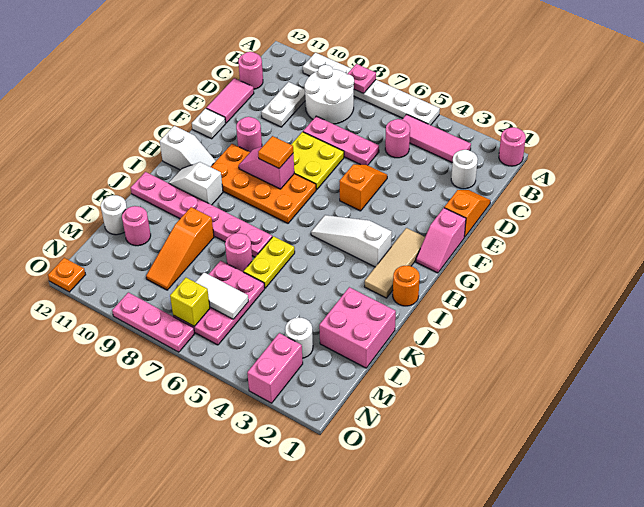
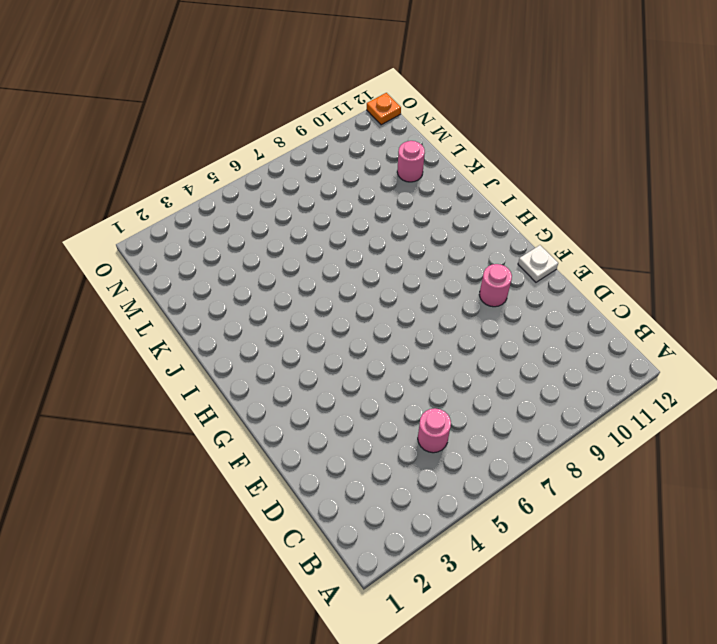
none -> pink 1x1 round brick [499,127,526,166]
none -> white 1x6 plate [303,53,440,125]
none -> pink 1x3 tile [402,114,471,163]
none -> white 2x2 round brick [304,65,354,124]

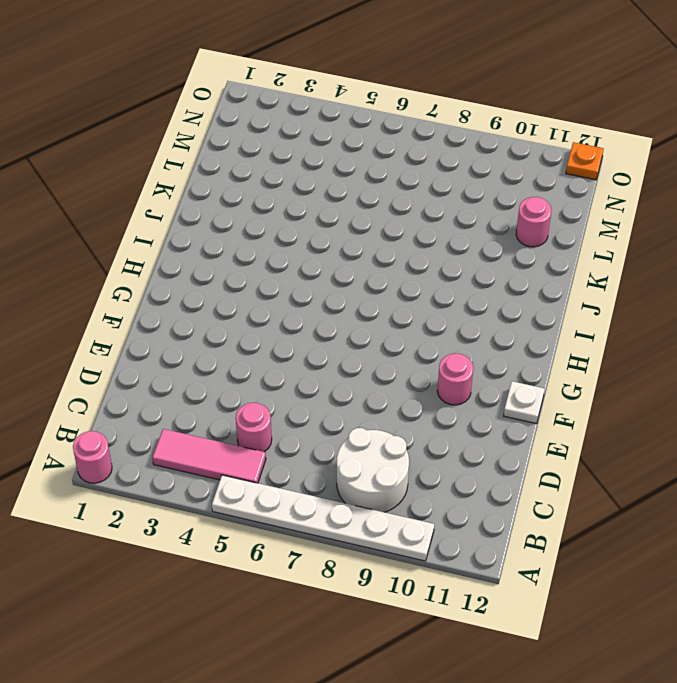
none -> white 1x1 round brick [451,150,478,189]
none -> white 1x2 plate [261,82,305,127]
none -> pink 1x1 round brick [238,52,263,89]
none -> orange 1x2 slope [444,190,491,237]

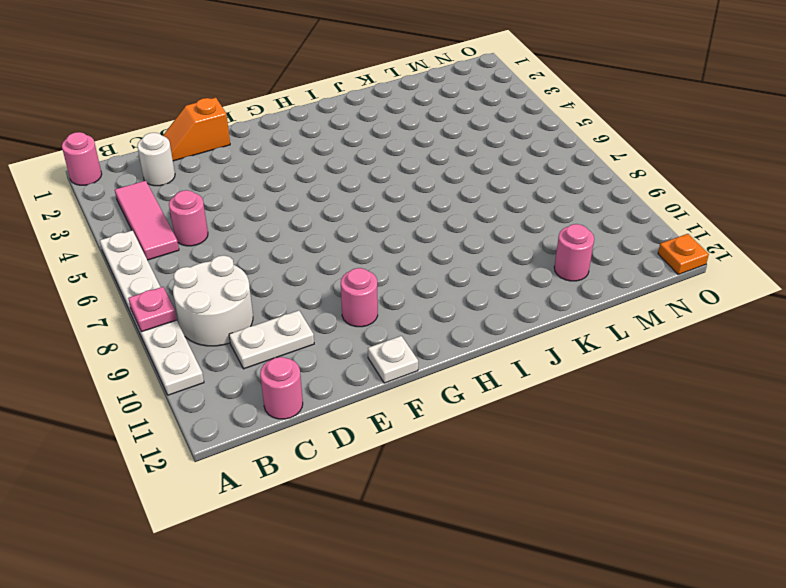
none -> pink 1x3 plate [303,116,379,165]
none -> pink 1x2 tile [206,78,254,123]
none -> orange 1x2 slope [339,164,387,211]
none -> yellow 2x2 plate [291,132,344,190]

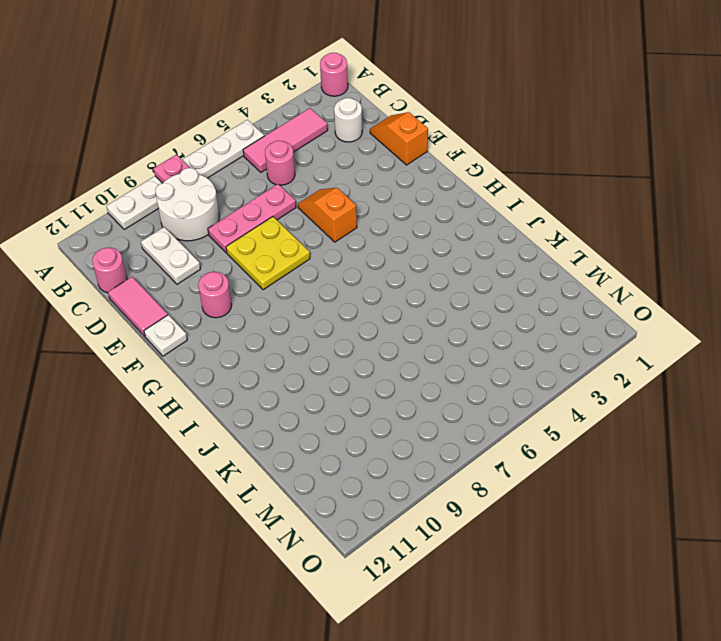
none -> pink 1x2 slope [416,208,466,273]
none -> tan 1x3 tile [364,228,425,298]
none -> orange 2x4 plate [211,144,316,223]
none -> white 1x3 slope [311,215,392,267]

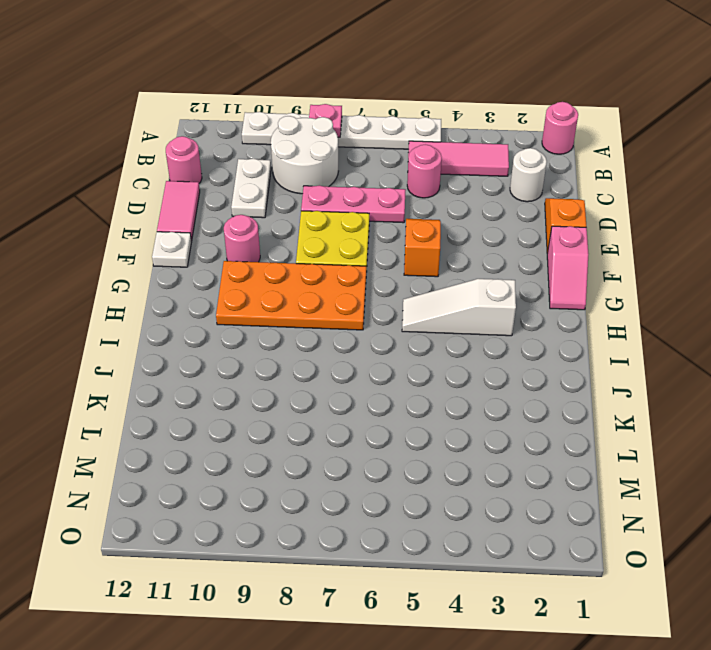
none -> tan 1x3 tile [364,228,425,298]
none -> white 1x2 slope [160,126,216,170]
none -> orange 1x1 round brick [393,266,420,306]
none -> white 1x2 slope [169,162,223,205]

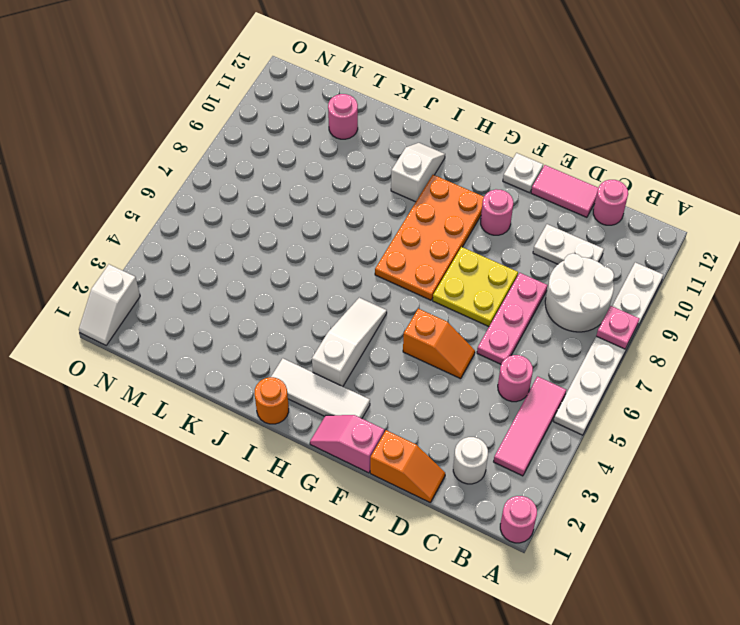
white 1x3 tile [271,358,370,418] -> tan 1x3 tile [364,228,425,298]
white 1x2 slope [79,264,140,345] -> white 1x2 slope moved to [160,126,216,170]
none -> yellow 1x2 plate [244,236,295,288]
none -> pink 1x6 plate [131,172,272,257]
none -> pink 2x2 brick [319,287,396,368]
none -> pink 1x1 round brick [225,233,252,272]

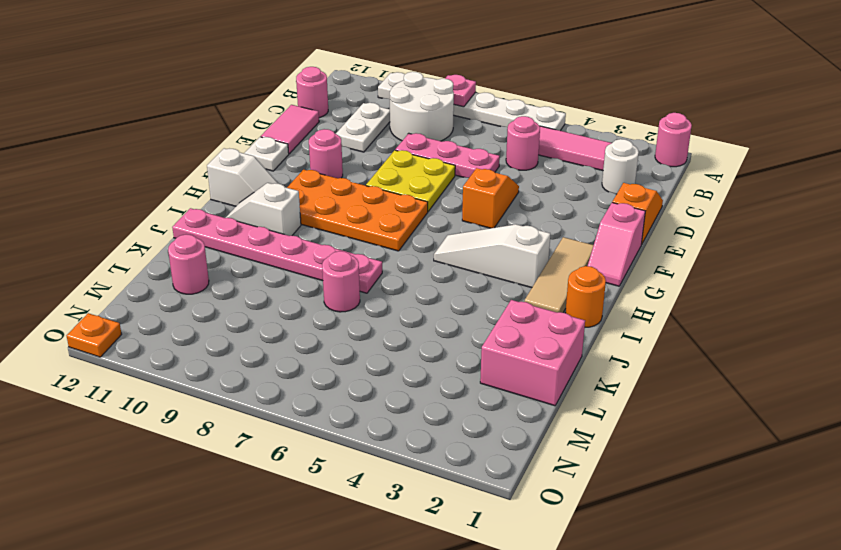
none -> yellow 1x2 plate [244,236,295,288]
none -> orange 1x3 slope [146,207,214,290]
none -> pink 2x3 plate [173,261,265,345]
none -> white 1x1 round brick [101,195,127,235]

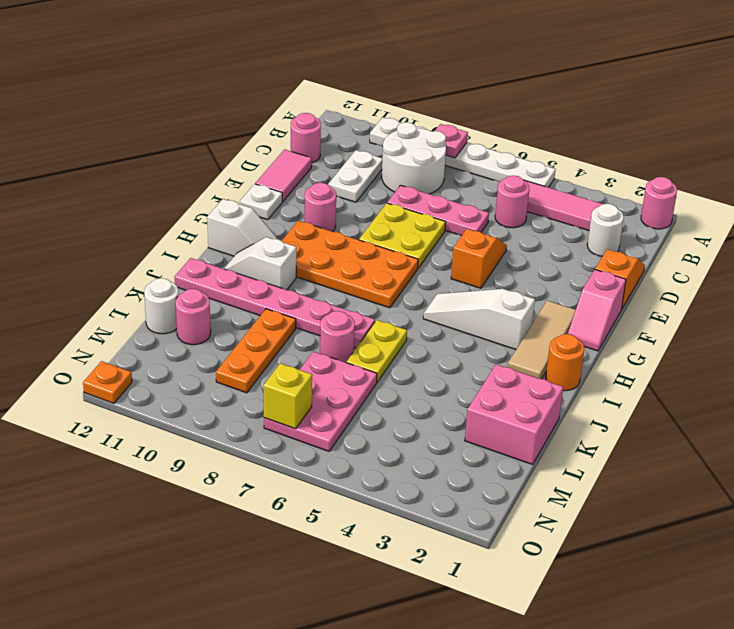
orange 1x3 plate [216,309,296,393] -> orange 1x3 slope [146,207,214,290]
none -> white 1x1 round brick [285,317,313,358]
none -> pink 1x2 brick [247,333,303,403]
none -> pink 1x3 plate [112,292,195,352]
none -> pink 1x2 slope [239,146,294,189]

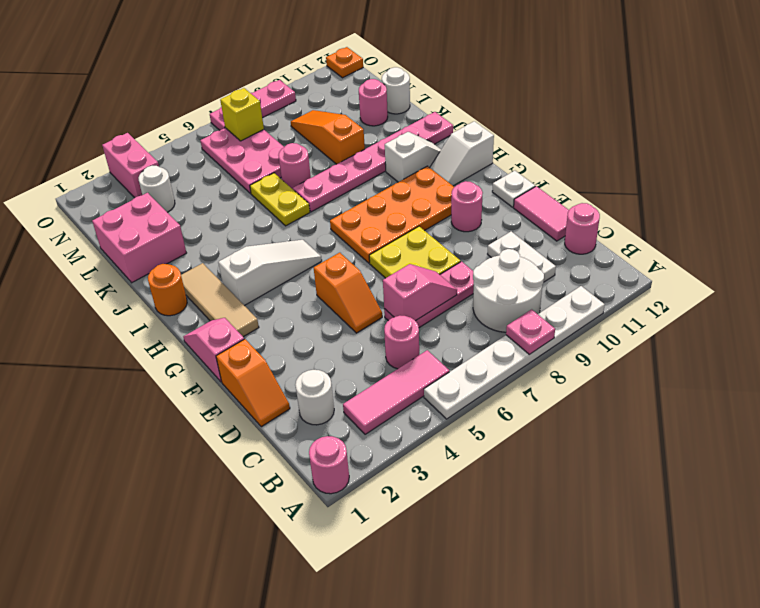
pink 1x2 slope [383,264,457,321] -> pink 1x2 slope moved to [239,146,294,189]
none -> white 1x2 tile [196,272,248,319]
none -> orange 1x1 tile [258,136,293,169]

